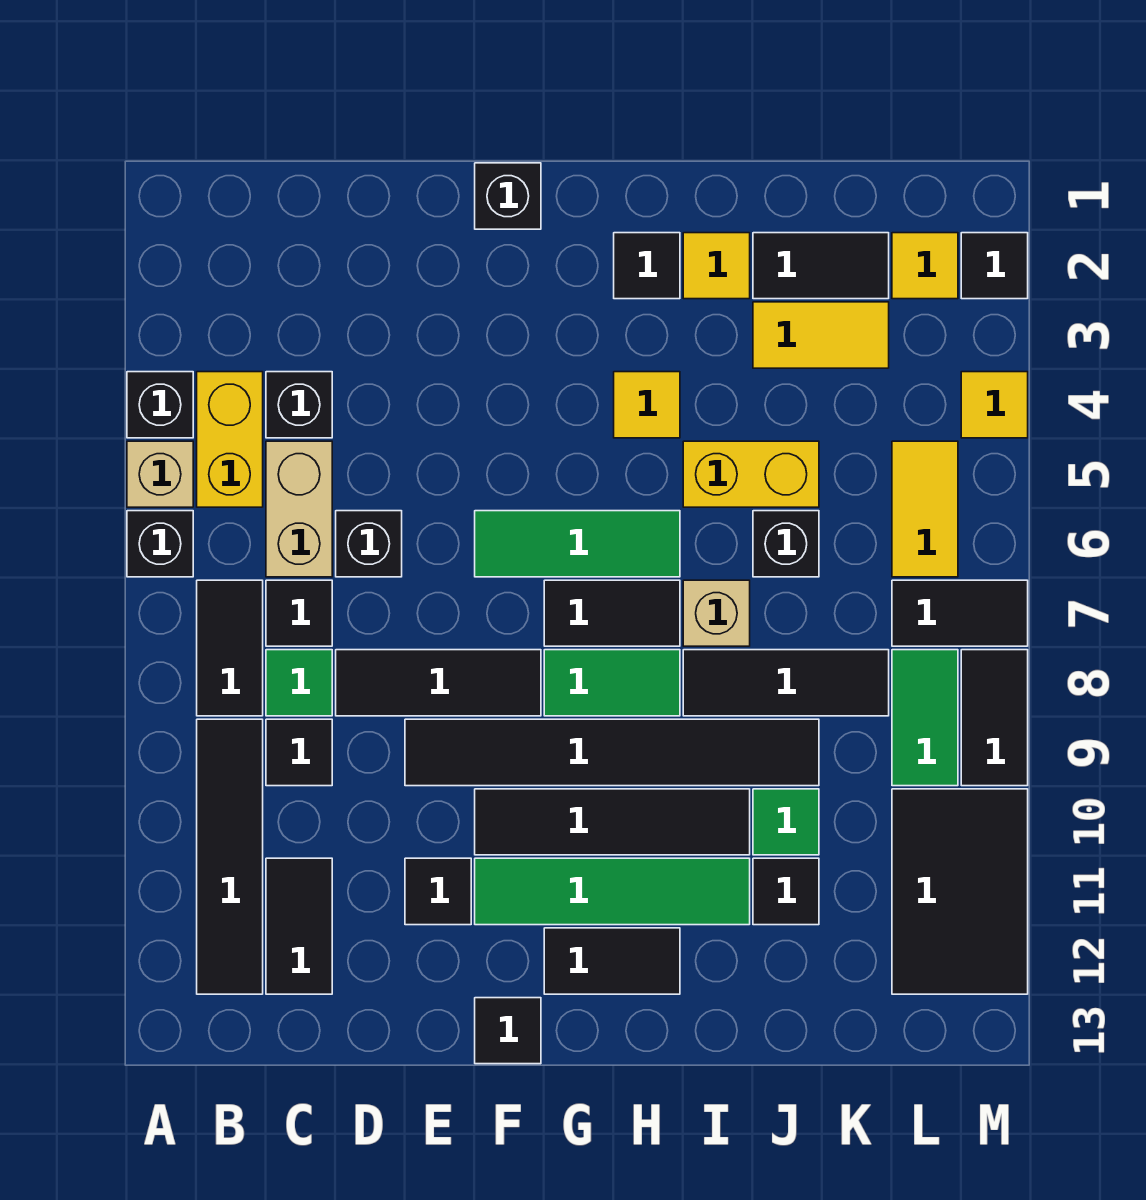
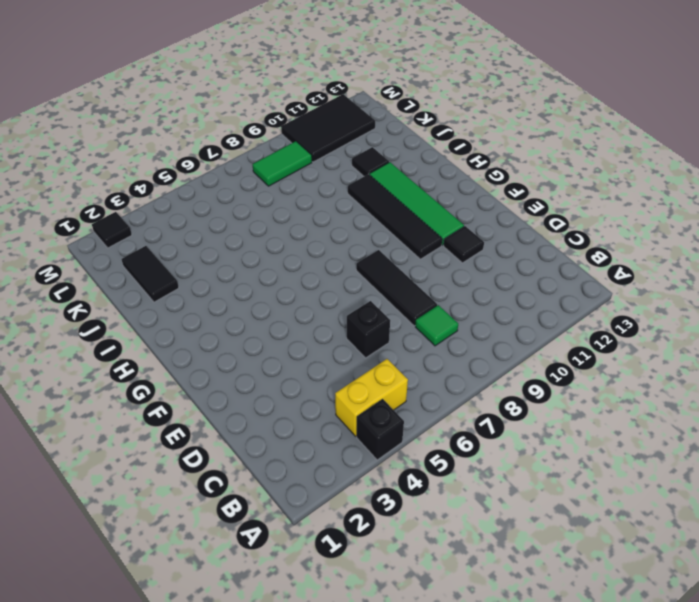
none -> tan 1x1 brick [127,441,193,507]
none -> black 1x1 brick [127,511,193,577]
none -> black 1x2 tile [197,580,263,716]
none -> black 1x4 tile [197,719,263,994]

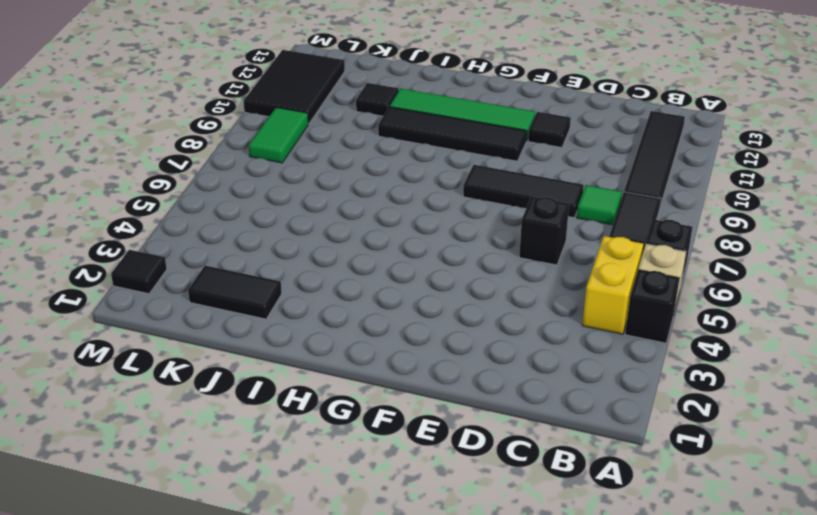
none -> black 1x1 brick [266,372,332,438]
none -> tan 1x2 brick [266,441,332,577]
none -> black 1x1 tile [266,580,332,646]
none -> black 1x1 tile [266,719,332,786]

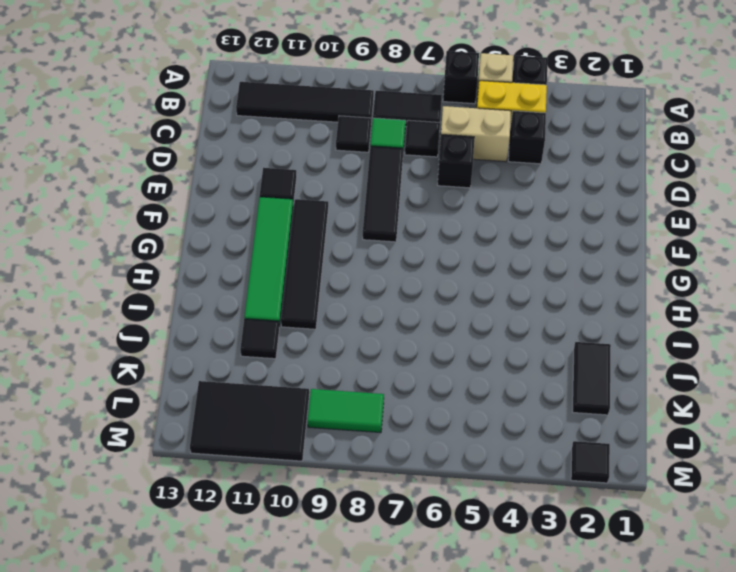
none -> black 1x2 tile [266,858,332,994]
none -> black 1x6 tile [405,719,819,786]
none -> black 1x1 brick [475,163,541,229]
none -> green 1x3 tile [475,511,680,577]

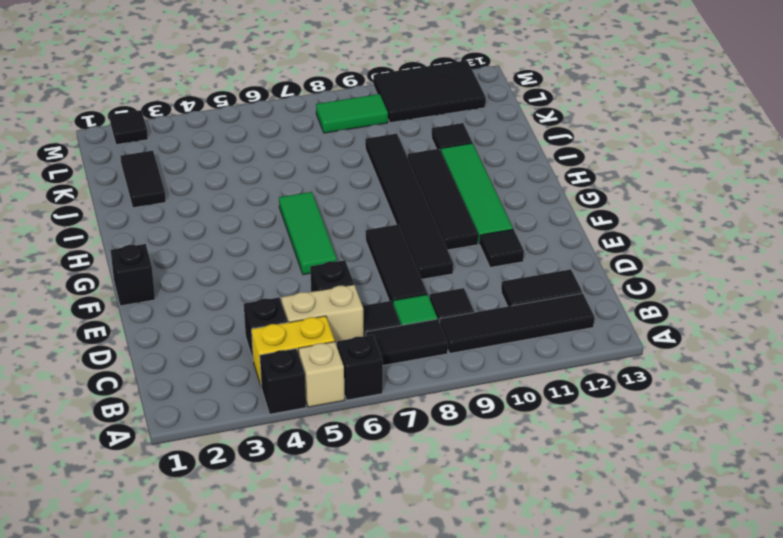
none -> black 1x1 tile [475,998,541,1064]
none -> black 1x2 tile [544,580,680,646]
none -> green 1x2 tile [544,650,680,716]
none -> black 1x2 tile [544,928,680,994]

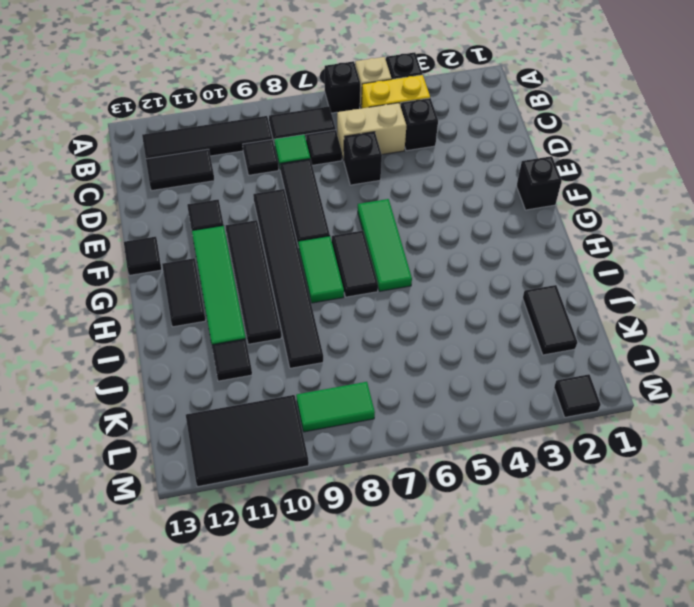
none -> black 1x1 tile [614,233,680,299]
none -> yellow 1x1 tile [614,372,680,438]
none -> yellow 1x1 tile [683,233,750,299]
none -> yellow 1x2 brick [683,441,819,507]

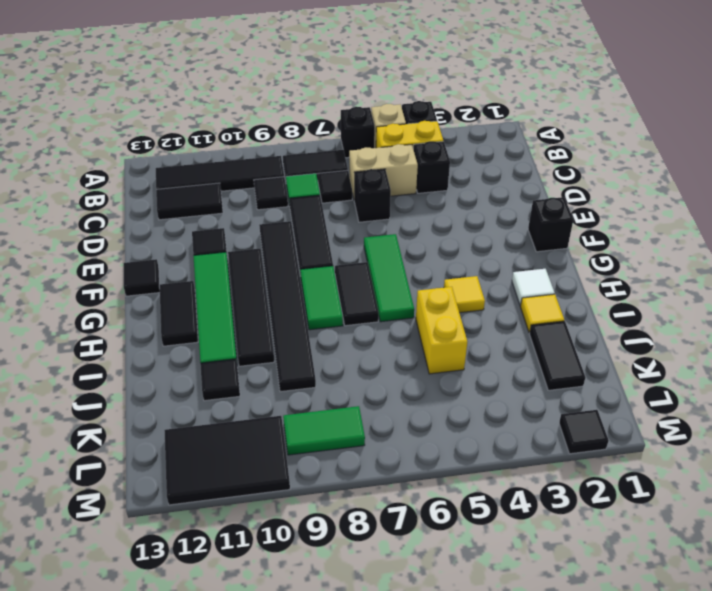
white 1x1 tile [512,269,555,306] -> black 1x1 tile [614,233,680,299]
none -> tan 1x1 brick [683,580,750,646]
none -> black 1x3 tile [683,650,889,716]
none -> yellow 1x2 tile [753,302,889,368]
none -> black 1x1 brick [753,511,819,577]

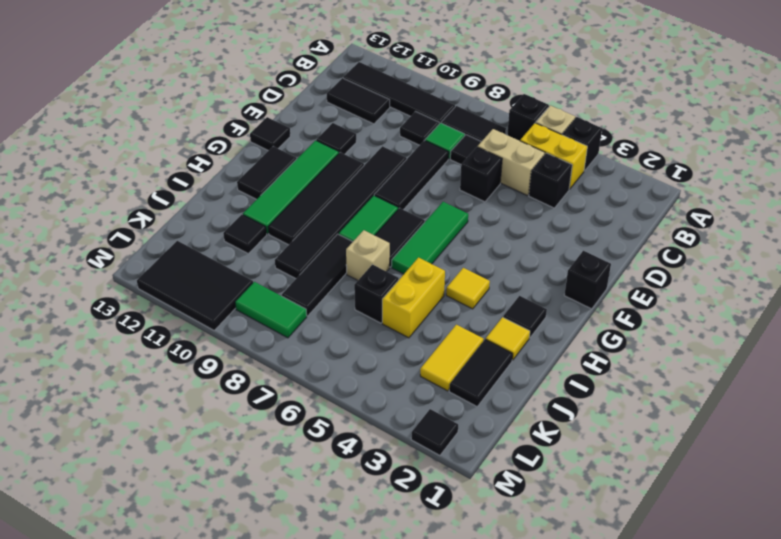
none -> green 1x1 tile [753,789,819,855]
none -> yellow 1x1 tile [892,233,958,299]
none -> yellow 1x2 tile [892,441,958,577]
none -> black 1x2 tile [892,580,1028,646]

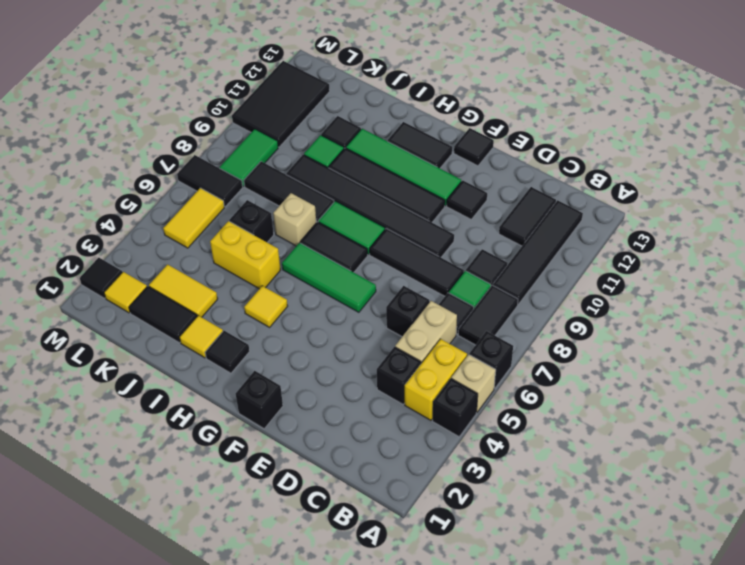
none -> yellow 1x1 tile [961,372,1028,438]
none -> black 1x2 tile [961,650,1028,786]

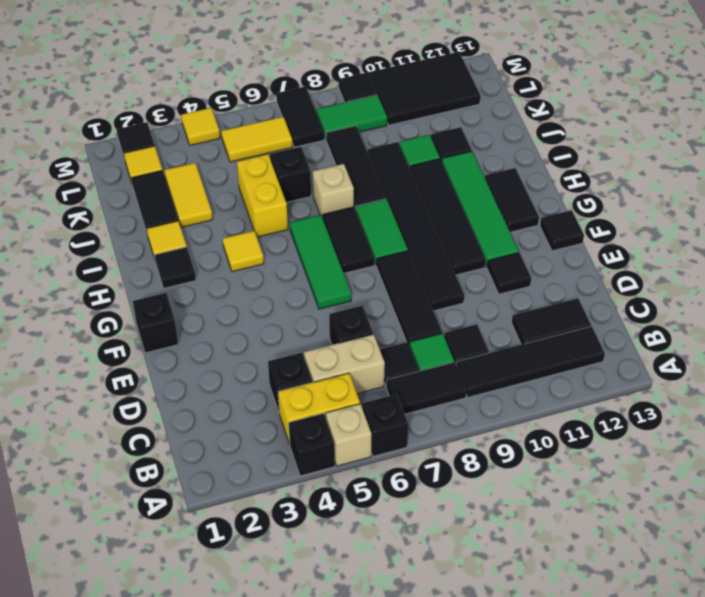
black 1x1 tile [339,72,377,102] -> black 1x2 tile [961,650,1028,786]

